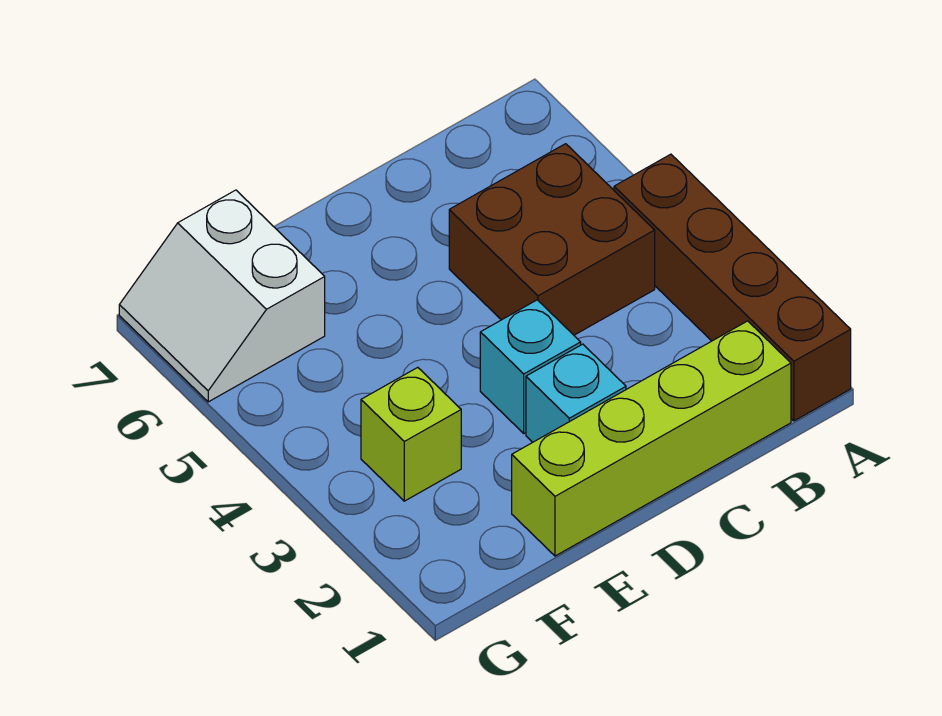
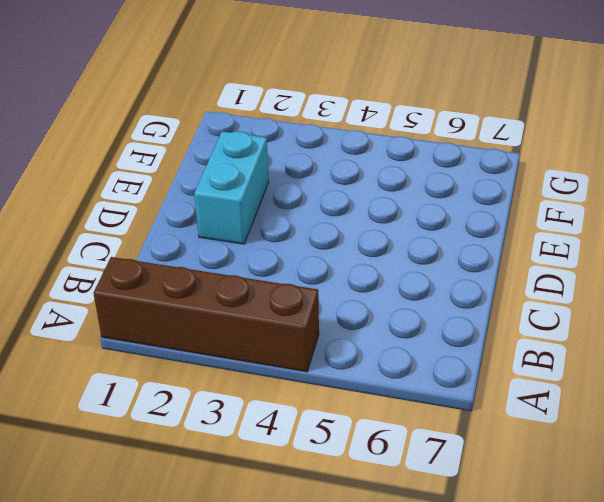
cyan 1x2 brick [194,131,269,244] -> cyan 1x1 brick [526,344,626,442]
none -> lime 1x4 brick [512,321,791,556]
none -> brown 2x2 brick [449,144,655,335]

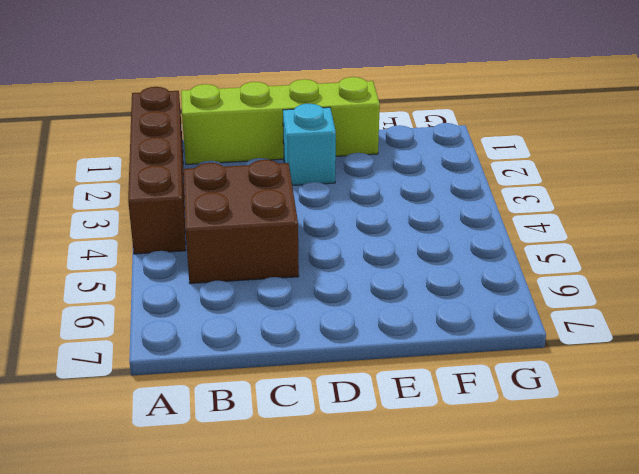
none -> cyan 1x1 brick [480,300,581,433]
none -> lime 1x1 brick [361,367,461,501]

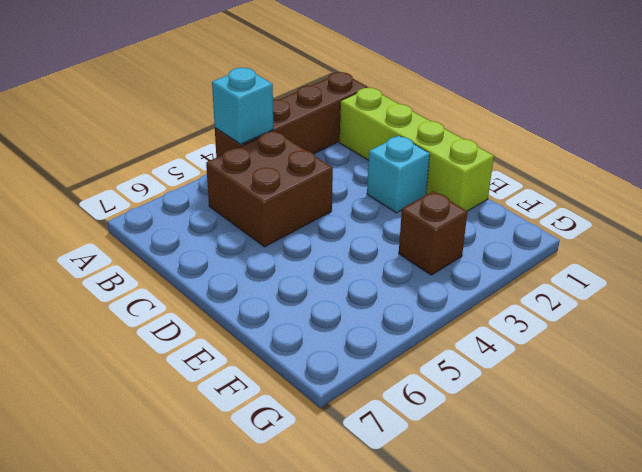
cyan 1x1 brick [212,68,273,144] -> cyan 1x1 brick moved to [480,300,581,433]
brown 1x1 brick [399,191,467,275] -> lime 1x1 brick [361,367,461,501]
none -> white 2x2 slope [119,190,325,402]

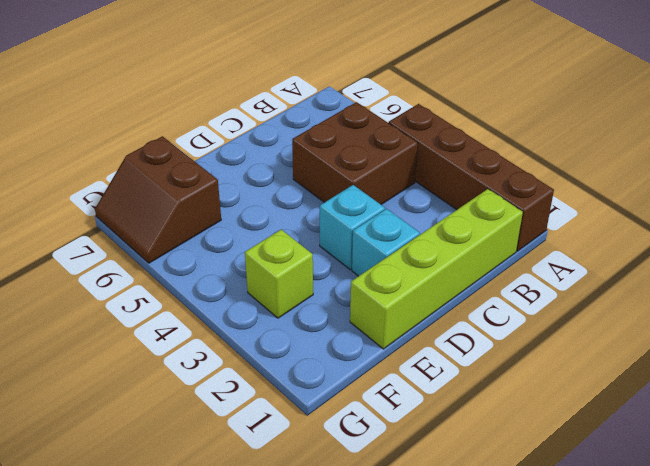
brown 2x2 slope [95,136,221,263] -> white 2x2 slope [119,190,325,402]

